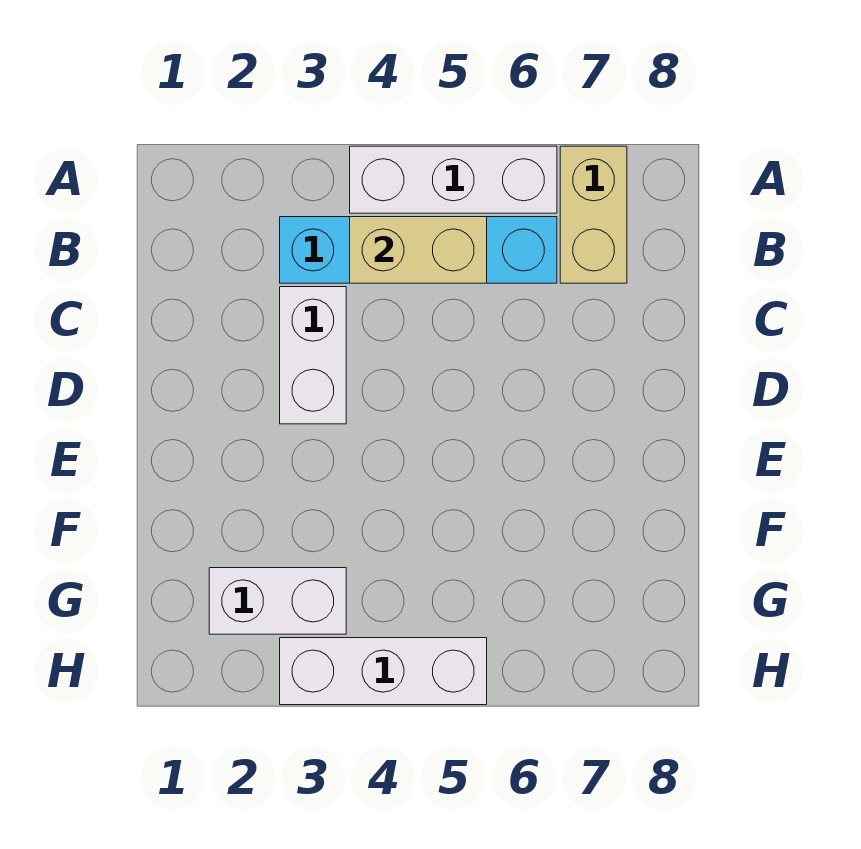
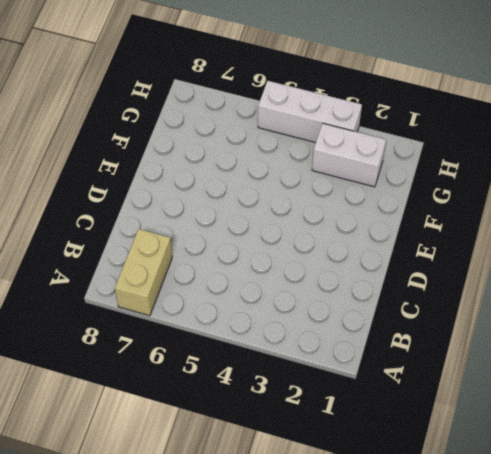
none -> white 1x3 brick [350,146,557,213]
none -> cyan 1x4 brick [280,217,557,283]

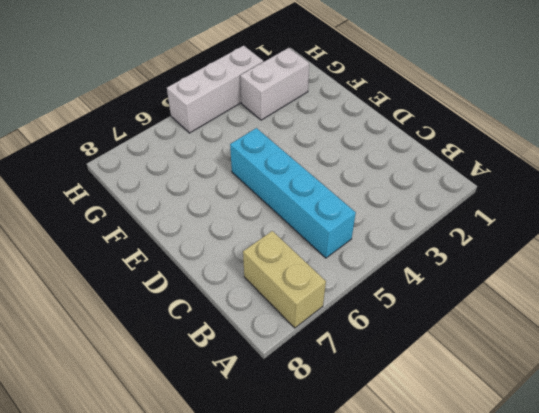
cyan 1x4 brick [230,128,356,258] -> cyan 1x4 brick turned to [280,217,557,283]
none -> white 1x3 brick [350,146,557,213]
none -> white 1x2 brick [280,287,346,424]

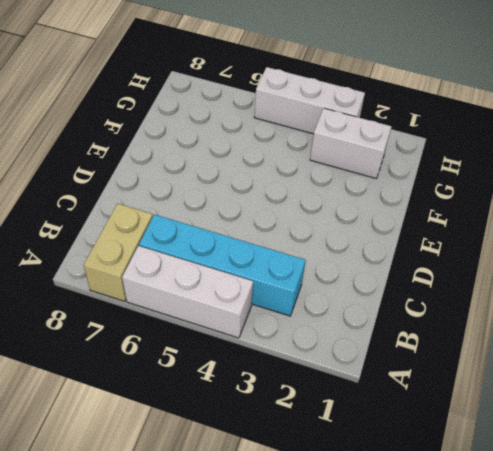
none -> white 1x2 brick [280,287,346,424]
none -> tan 1x2 brick [350,217,487,283]

